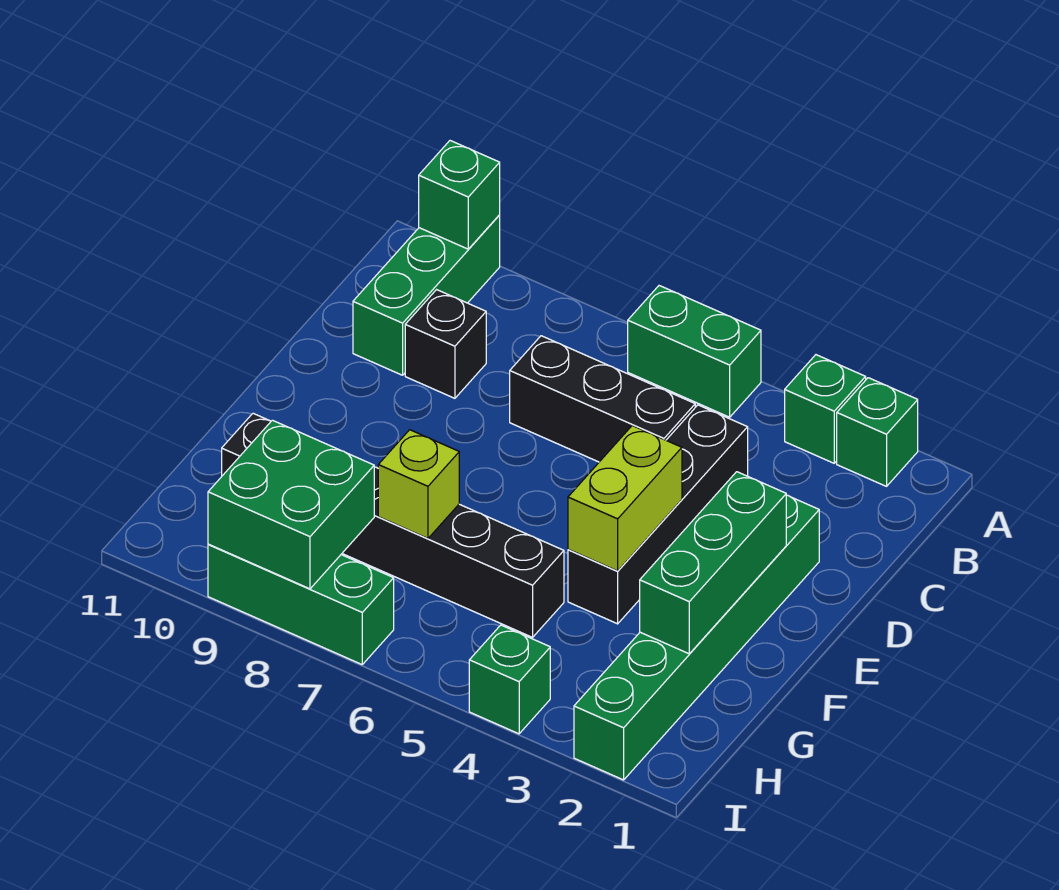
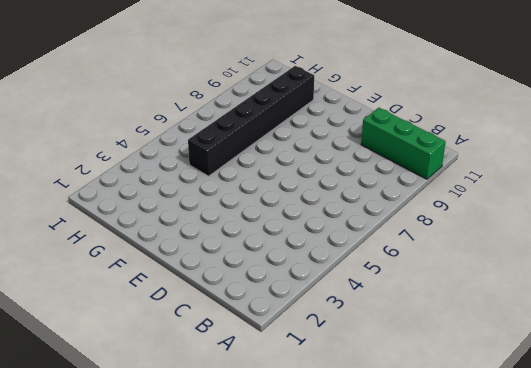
none -> green 1x1 brick [837,378,918,486]
none -> green 1x1 brick [785,355,866,463]
none -> green 1x2 brick [628,286,761,417]

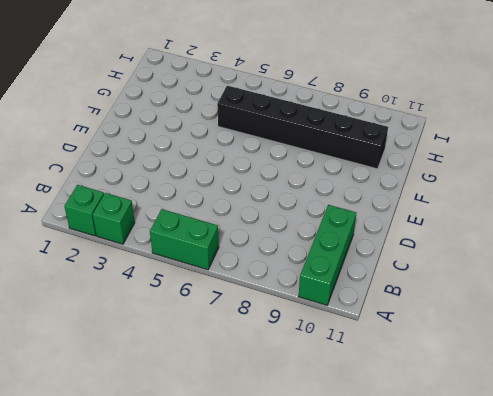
none -> black 1x4 brick [568,405,748,624]
none -> black 1x3 brick [510,336,695,462]
none -> black 1x1 brick [405,290,486,398]

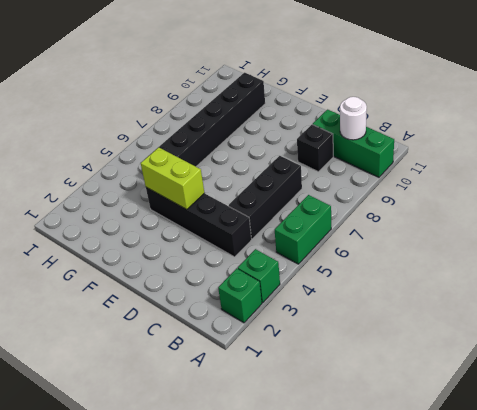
white 1x1 round brick [340,97,367,140] -> none
none -> green 1x6 brick [574,495,819,780]
none -> green 1x1 brick [469,625,550,734]
none -> green 1x3 brick [208,544,394,664]

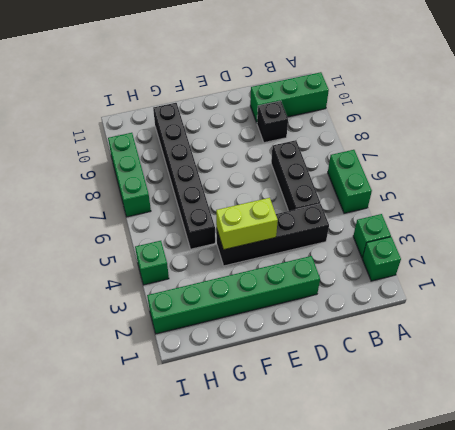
none -> green 1x1 brick [419,141,500,249]
none -> green 1x3 brick [640,472,786,654]
none -> lime 1x1 brick [378,430,459,538]

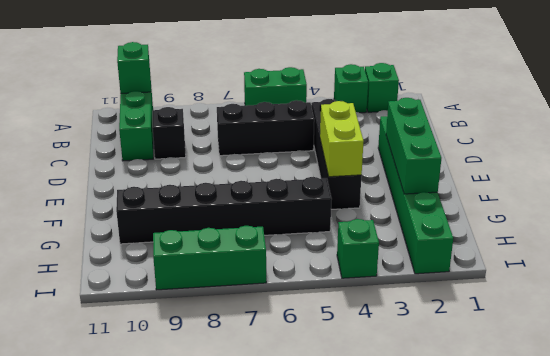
none -> lime 1x1 brick [378,430,459,538]
none -> green 2x2 brick [208,420,374,589]

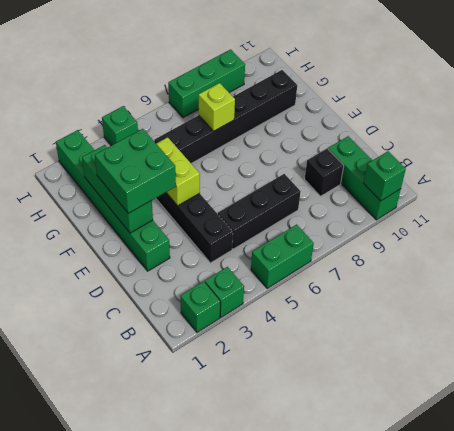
green 2x2 brick [95,129,176,213] -> green 2x2 brick moved to [208,420,374,589]

